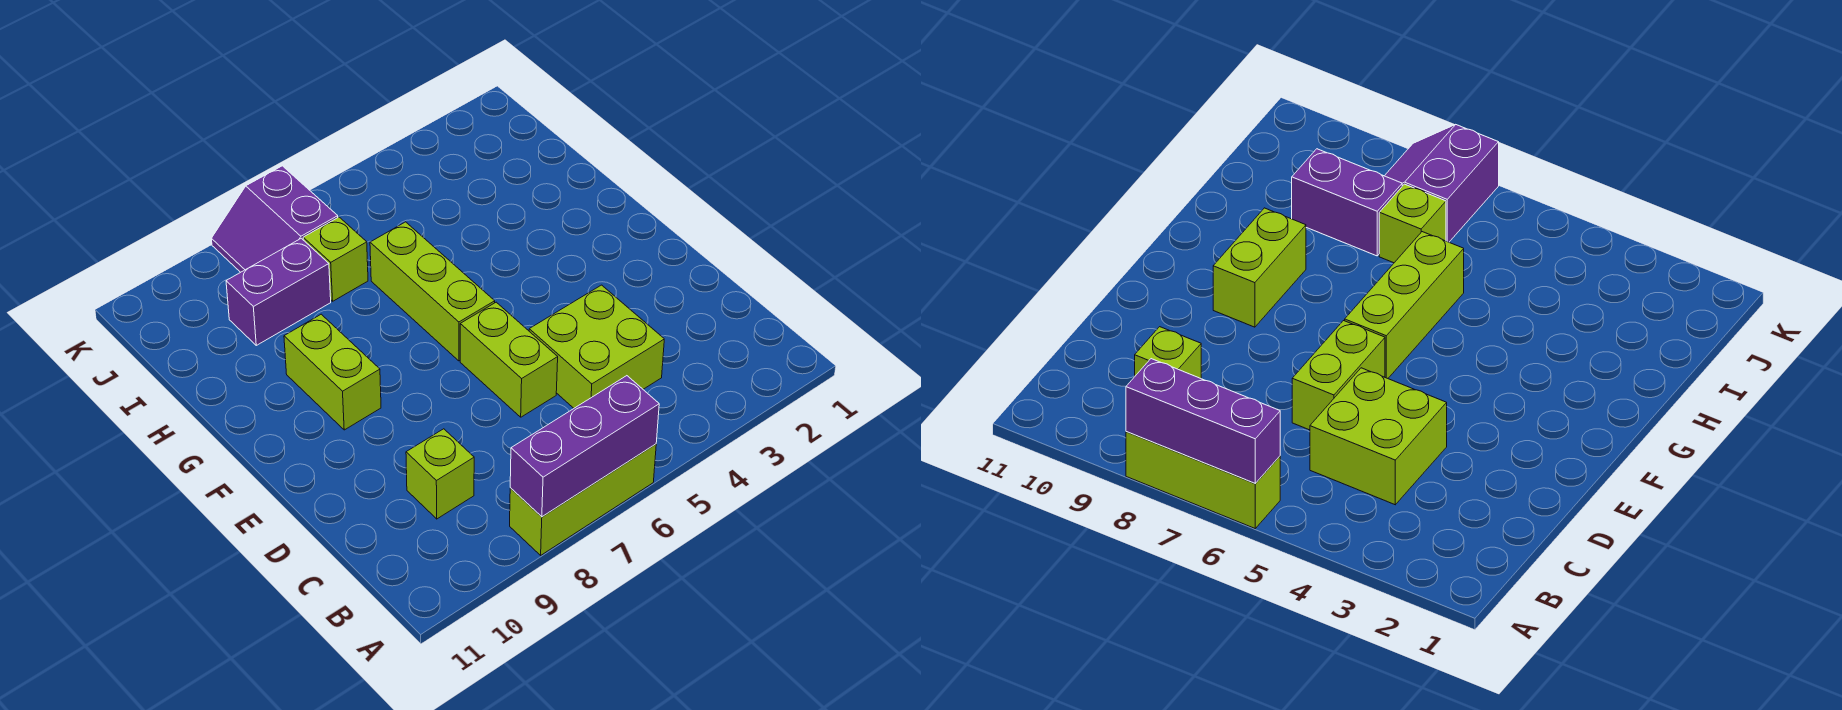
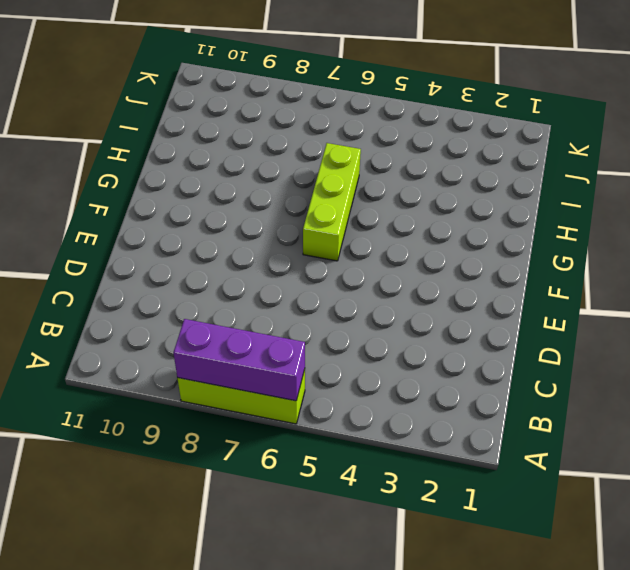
none -> lime 2x2 brick [529,285,664,408]
none -> lime 1x1 brick [406,429,474,519]

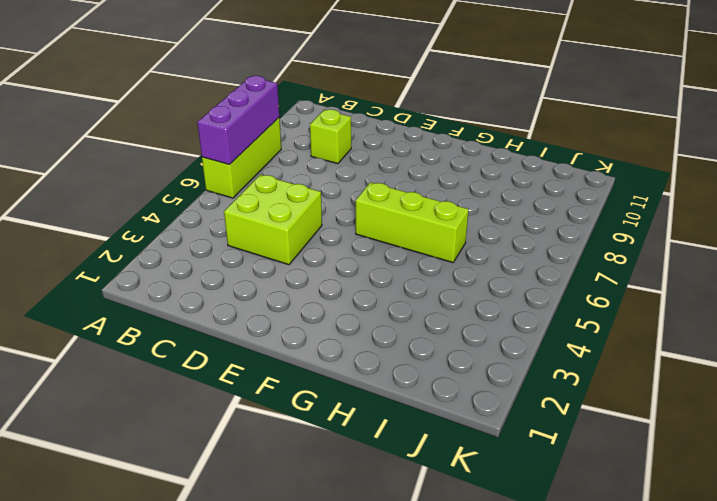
none -> lime 1x2 brick [460,302,558,417]
none -> lime 1x2 brick [284,314,381,430]

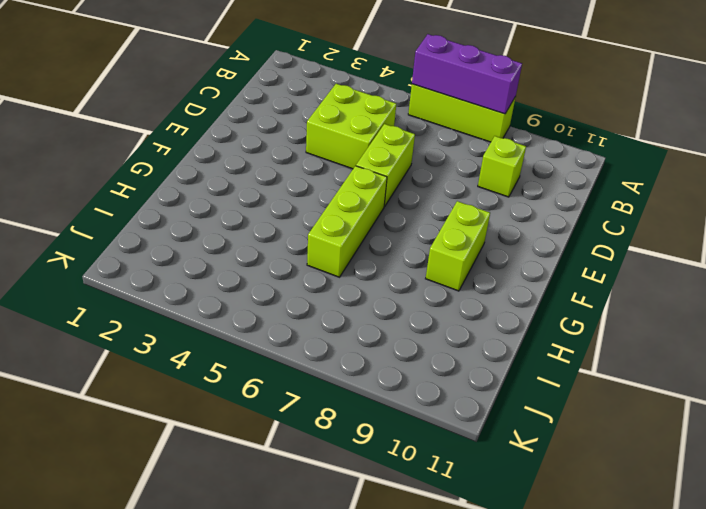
none -> lime 1x1 brick [303,217,368,301]
none -> purple 1x2 brick [226,238,331,345]

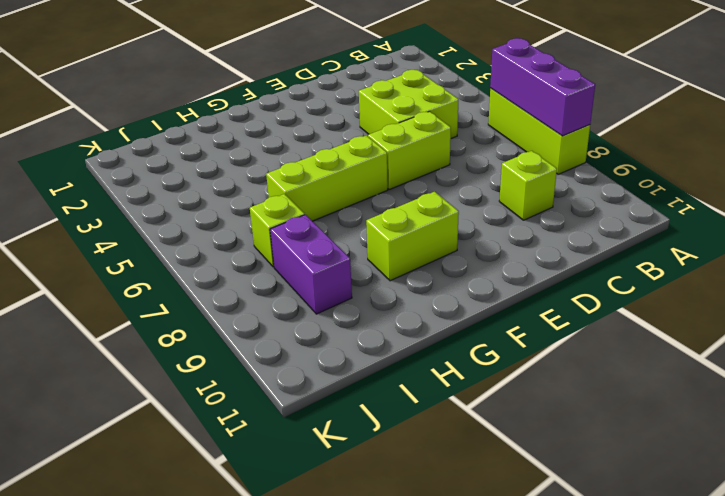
none -> purple 2x2 slope [212,166,338,272]

